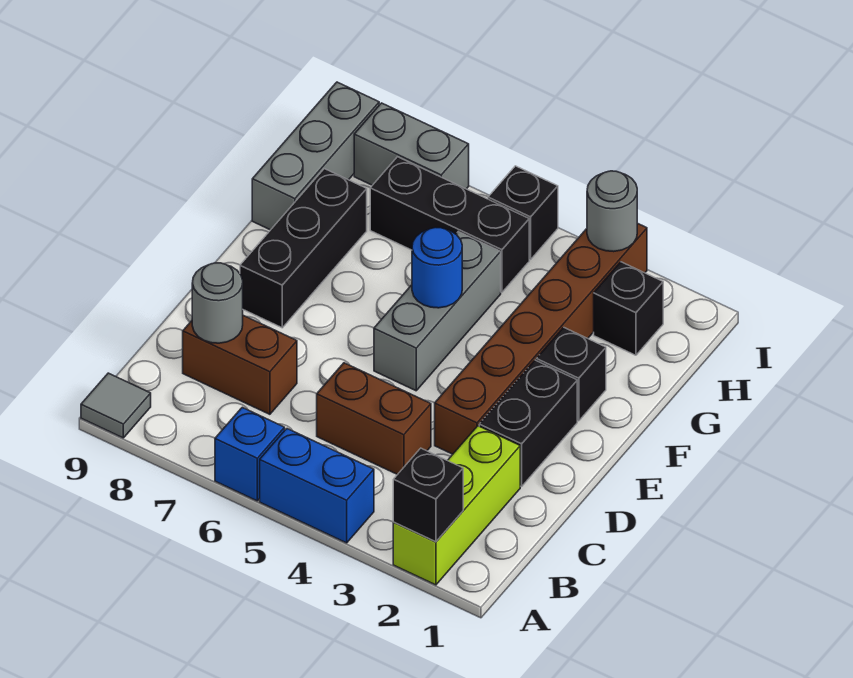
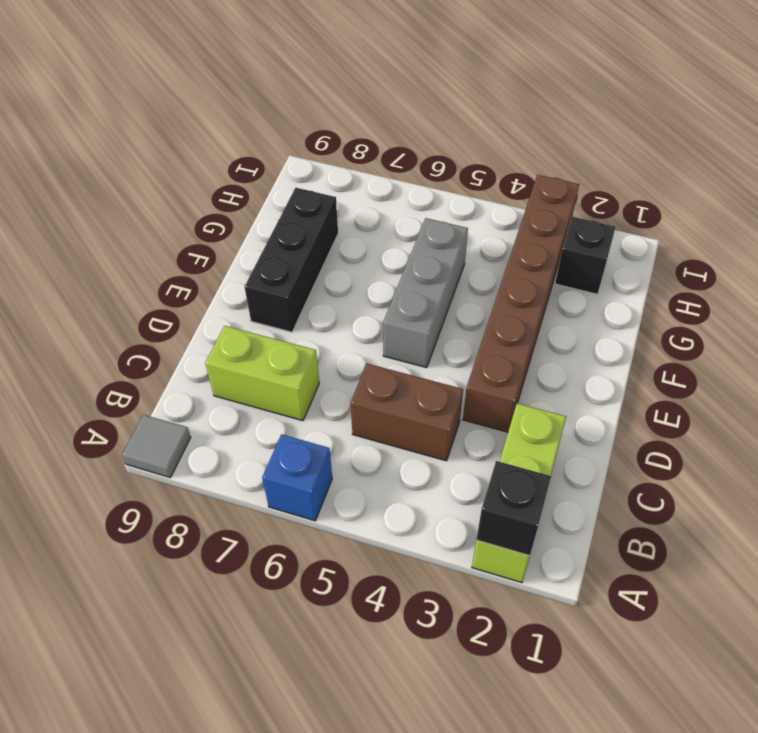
lime 1x2 brick [205,326,319,421] -> brown 1x2 brick [183,315,297,414]
none -> blue 1x2 brick [260,429,374,543]
none -> black 1x2 brick [479,360,577,486]
none -> black 1x1 brick [536,327,606,421]

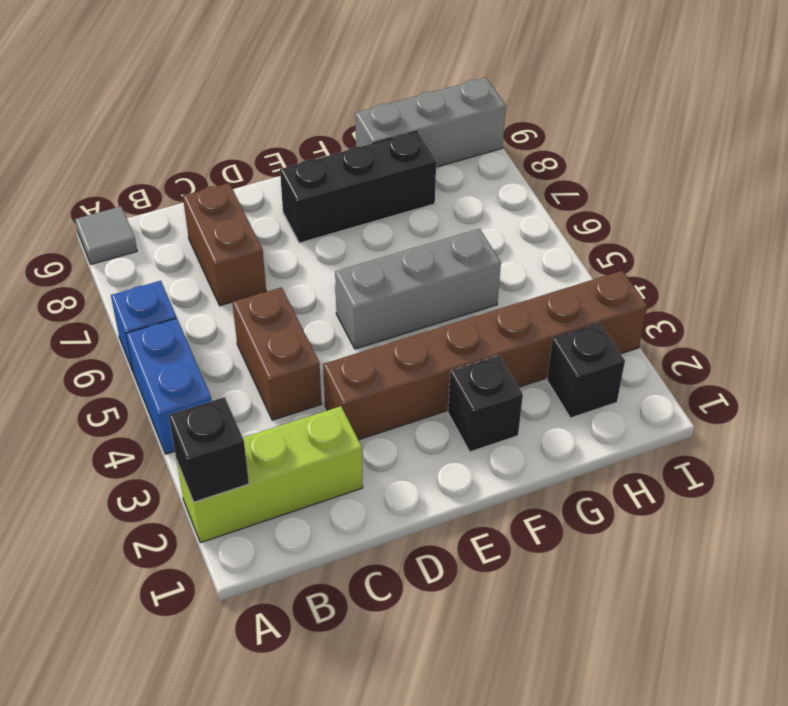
none -> black 1x2 brick [479,360,577,486]
none -> black 1x3 brick [370,157,529,292]
none -> black 1x1 brick [488,166,558,260]

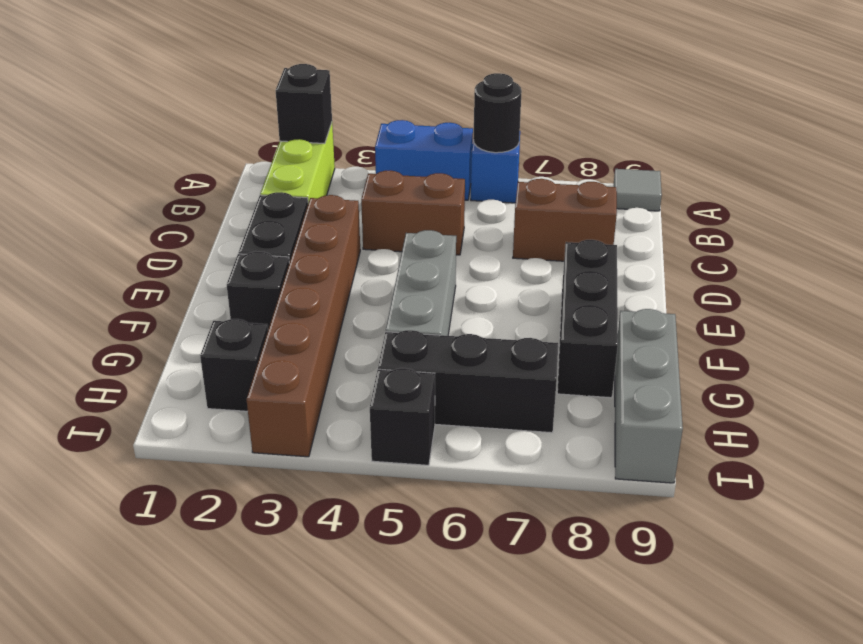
black 1x1 round brick [473,73,522,153] -> none
none -> grey 1x2 brick [354,103,469,189]
none -> grey 1x1 round brick [192,263,243,343]
none -> blue 1x1 round brick [412,227,462,308]

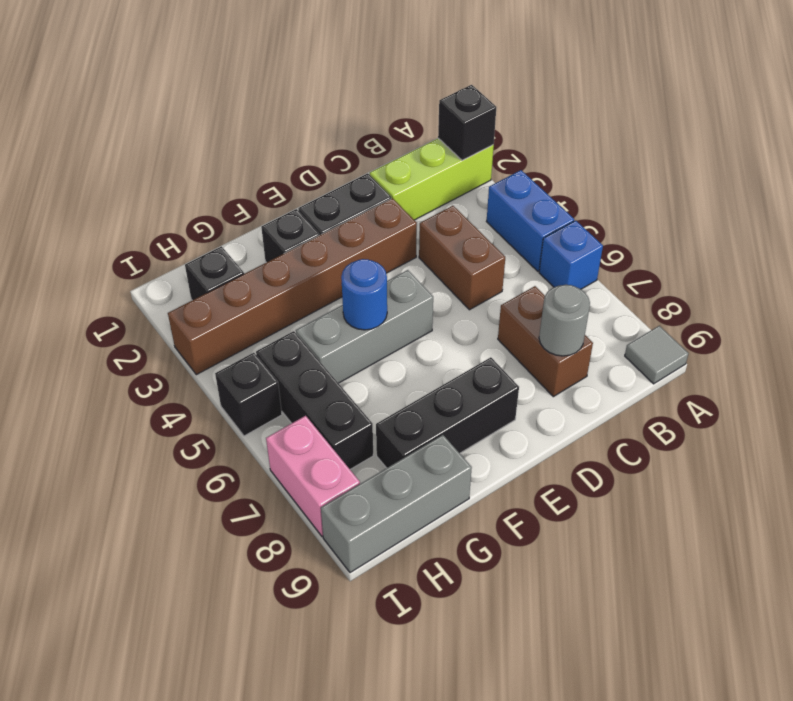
pink 1x2 brick [266,416,360,537] -> grey 1x2 brick [354,103,469,189]
none -> grey 1x1 round brick [587,171,637,252]

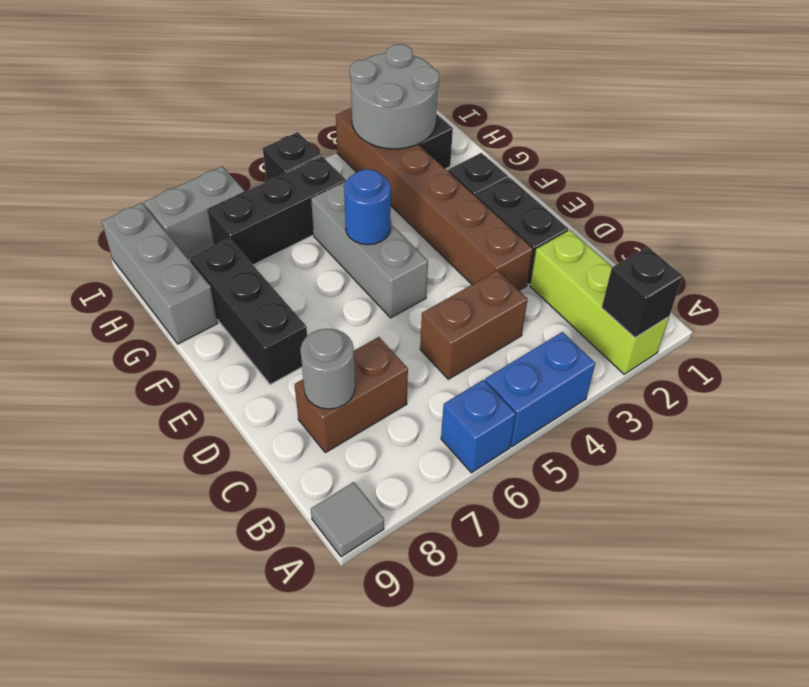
grey 2x2 round brick [350,44,439,149] -> grey 1x1 round brick [587,171,637,252]

